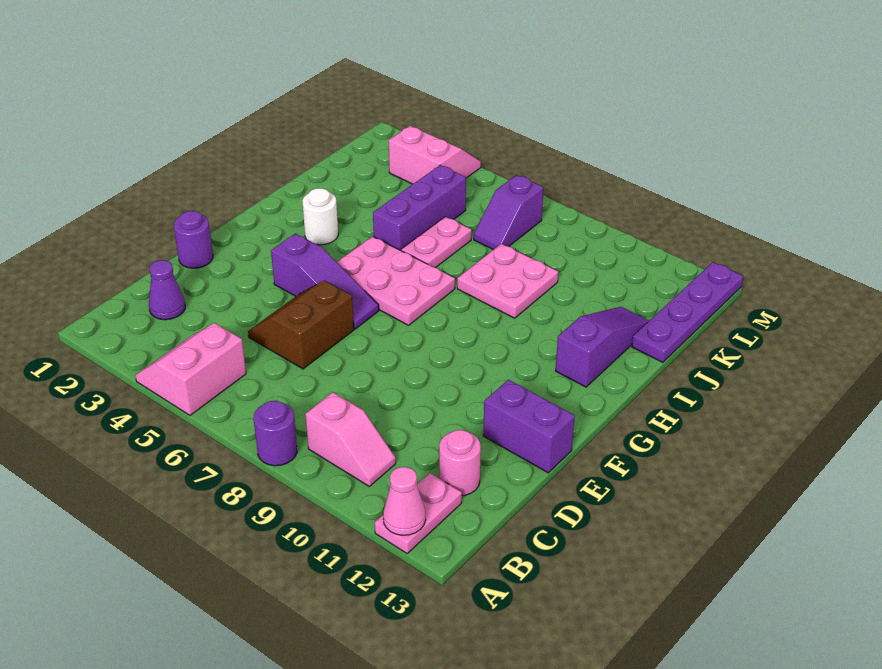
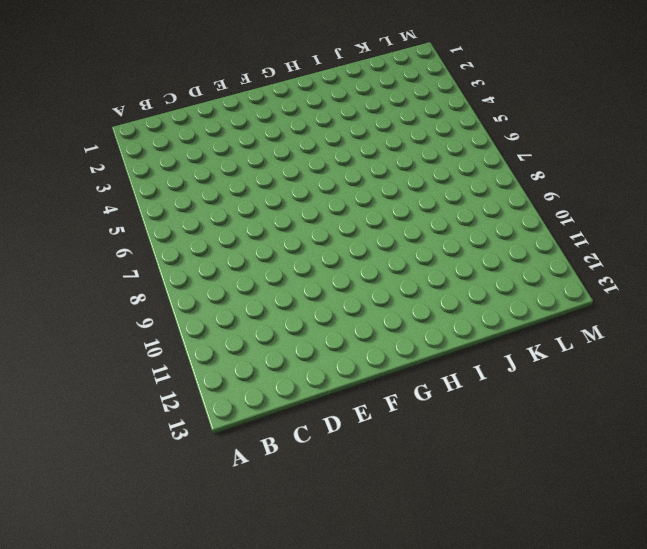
none -> pink 2x2 slope [135,323,246,415]
none -> purple 1x1 round brick [254,401,297,466]
none -> pink 1x2 plate [375,473,462,553]

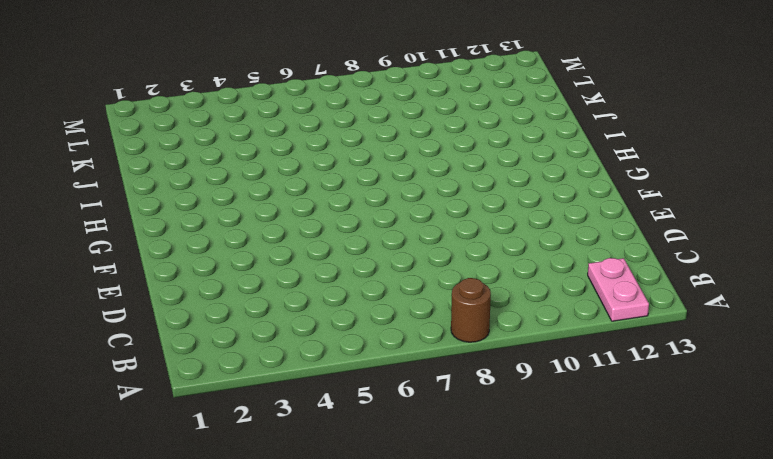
brown 1x1 round brick [451,278,491,342] -> purple 1x1 round brick [254,401,297,466]
none -> pink 2x2 slope [135,323,246,415]
none -> pink 1x2 slope [305,392,396,486]
none -> purple 1x1 cone [149,260,185,320]

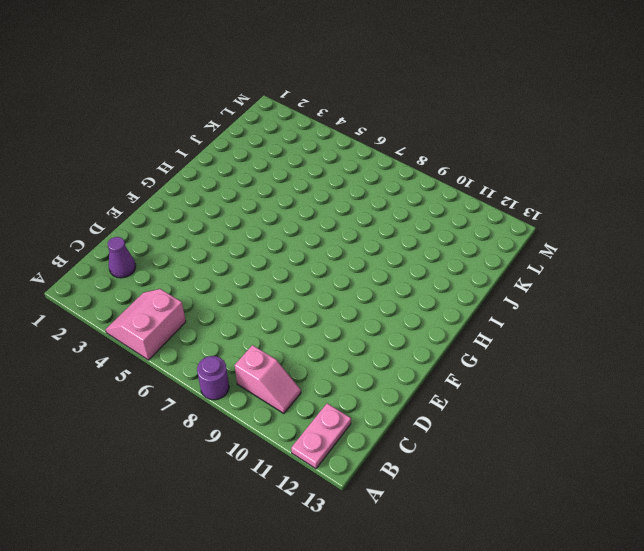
none -> pink 1x1 round brick [439,430,481,496]
none -> brown 2x2 slope [248,281,354,369]
none -> purple 1x1 round brick [174,211,213,268]

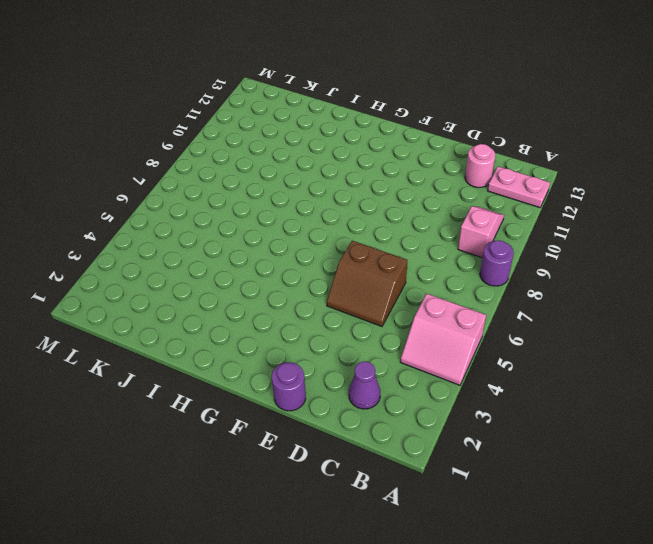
none -> purple 1x2 brick [483,380,575,473]
none -> purple 1x3 slope [271,234,379,329]
none -> pink 2x3 plate [337,236,455,325]

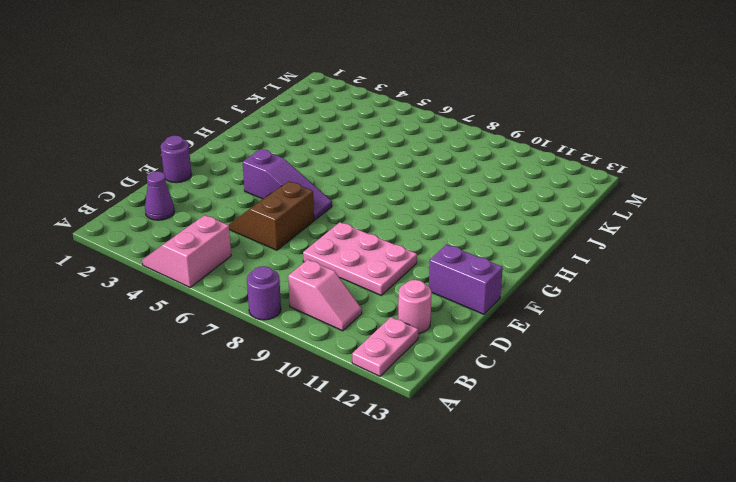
pink 2x3 plate [303,222,417,295] -> pink 2x3 plate moved to [337,236,455,325]
none -> white 1x1 round brick [302,188,338,245]
none -> purple 1x3 slope [555,307,649,387]
none -> purple 1x3 brick [373,165,466,250]

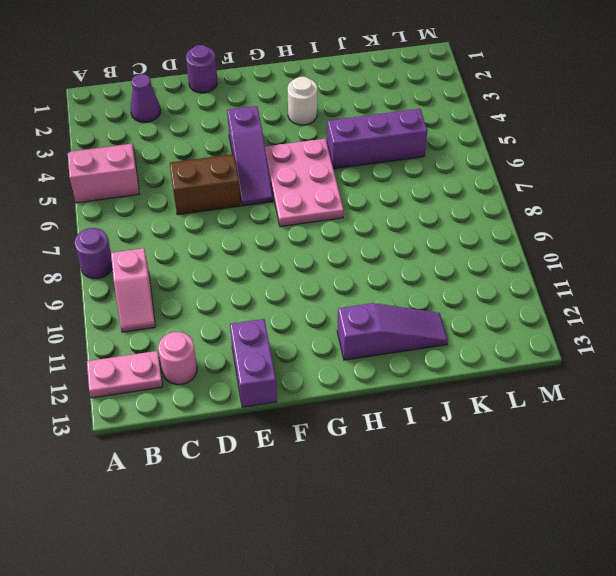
none -> pink 1x2 plate [401,217,472,268]
none -> pink 2x2 plate [457,244,558,318]
none -> purple 1x4 plate [632,262,743,362]

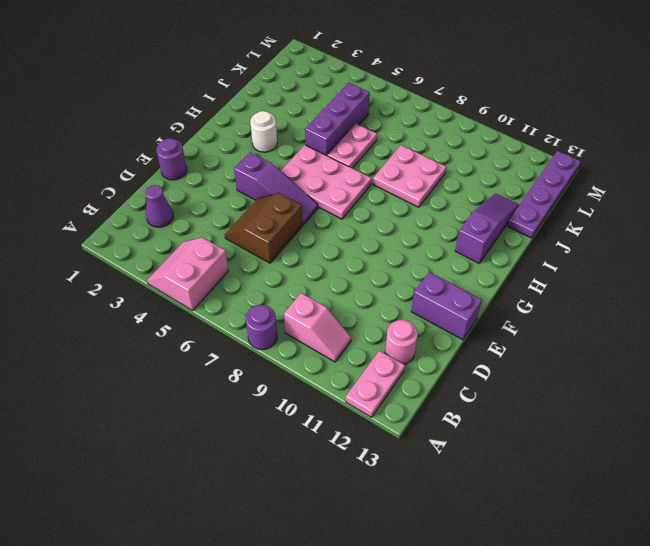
none -> purple 1x2 slope [474,175,543,250]
none -> pink 2x2 slope [389,126,481,184]
none -> pink 1x1 cone [383,467,426,535]

